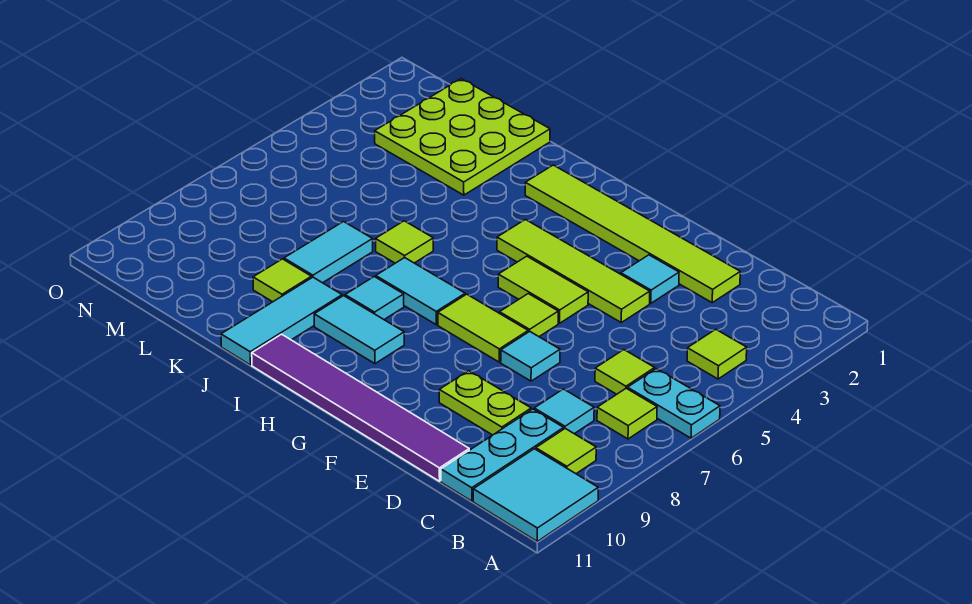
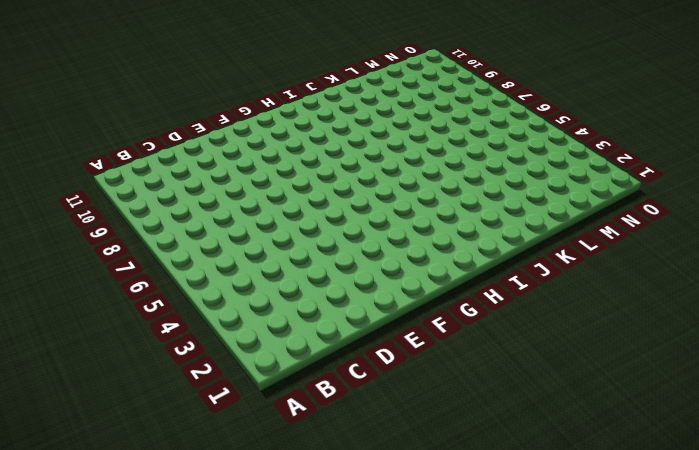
none -> cyan 1x2 plate [628,369,720,438]
none -> cyan 2x2 tile [473,449,598,541]
none -> lime 1x1 tile [687,329,747,379]

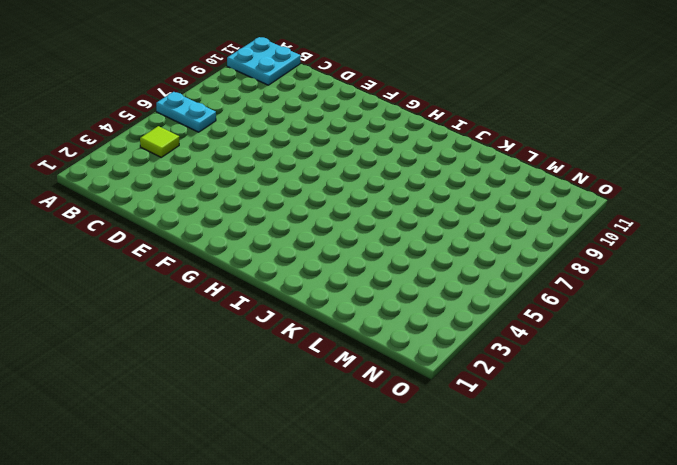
cyan 2x2 plate [227,37,301,85] -> cyan 2x2 tile [473,449,598,541]
none -> lime 1x1 tile [597,388,657,439]
none -> lime 1x1 tile [536,429,596,474]
none -> lime 1x1 tile [595,350,655,394]

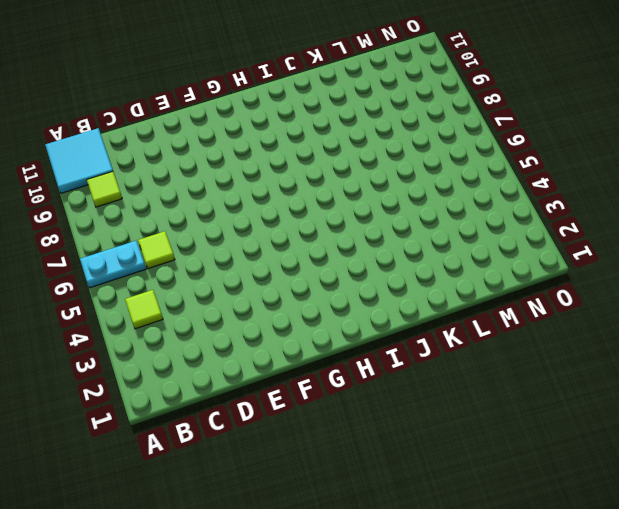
none -> lime 1x1 tile [597,388,657,439]
none -> cyan 1x1 tile [534,389,594,434]
none -> cyan 1x3 plate [441,409,564,501]

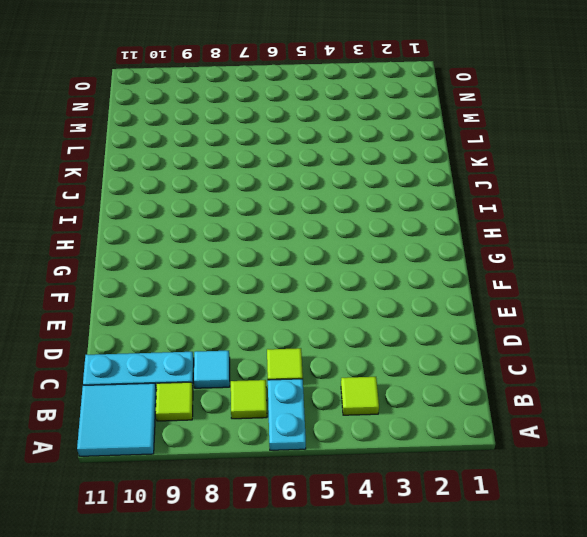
none -> lime 1x6 tile [525,165,740,303]
none -> lime 1x2 plate [439,371,531,435]
none -> purple 1x6 tile [252,334,469,481]

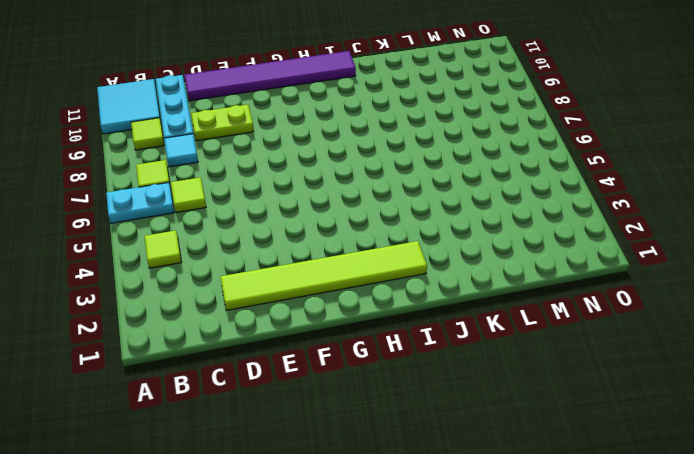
none -> cyan 1x1 tile [621,255,679,303]
none -> lime 1x4 tile [497,220,650,322]
none -> cyan 1x1 tile [501,332,560,381]

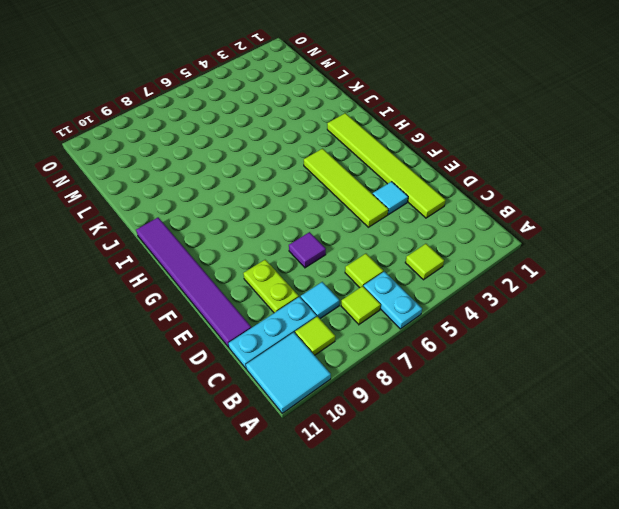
purple 1x1 tile [289,232,326,268] -> cyan 1x1 tile [501,332,560,381]
none -> lime 1x2 tile [498,256,588,323]
none -> lime 1x1 tile [500,294,558,337]
none -> lime 1x2 tile [438,294,528,362]

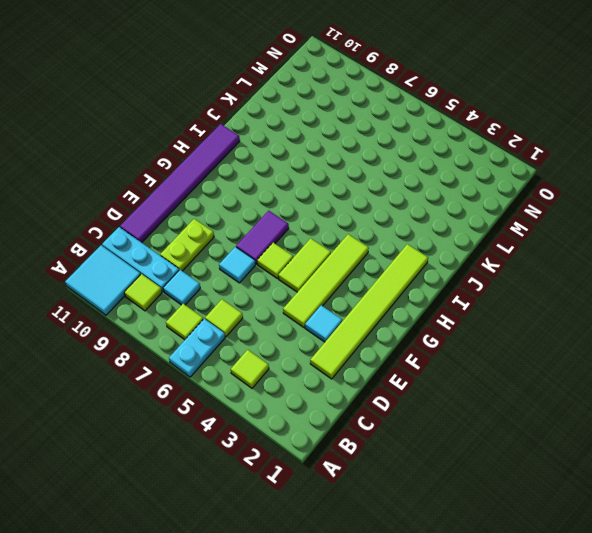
purple 1x2 tile [236,211,289,264] -> lime 1x2 tile [438,294,528,362]
none -> cyan 1x2 tile [376,258,465,325]
none -> cyan 1x2 tile [314,296,404,364]
none -> cyan 1x1 tile [345,277,404,319]

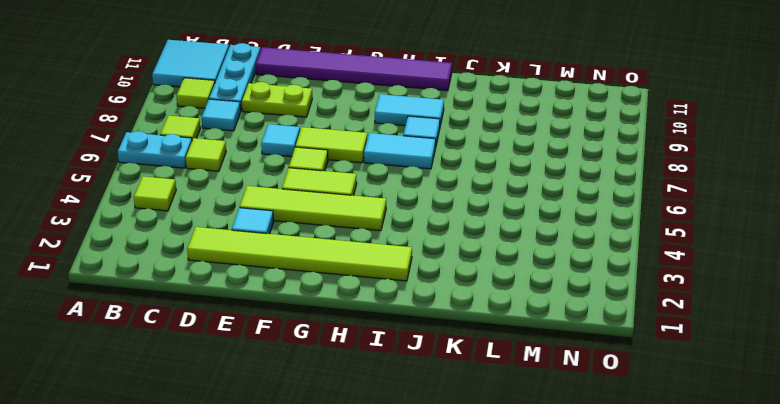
none -> lime 1x1 tile [375,221,433,263]
none -> cyan 1x3 tile [221,277,342,365]
none -> lime 3x3 plate [375,79,550,195]

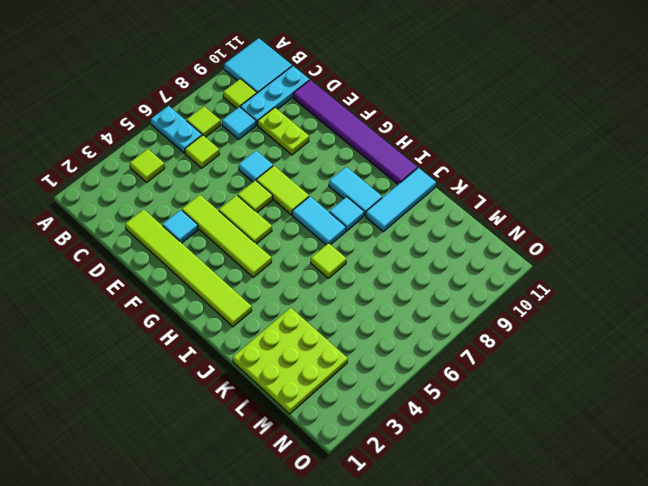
none -> cyan 1x2 tile [284,222,373,283]
none -> lime 1x1 tile [253,259,312,302]

